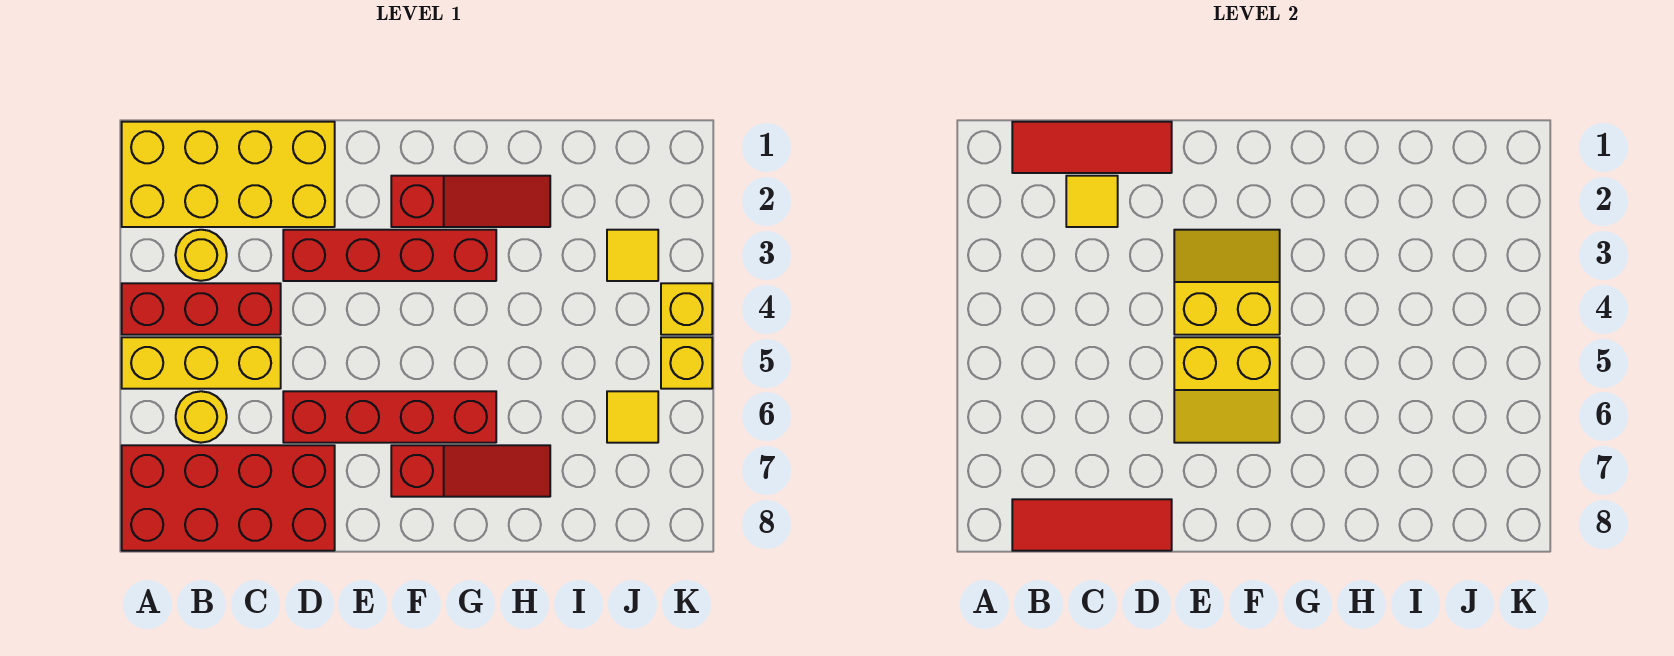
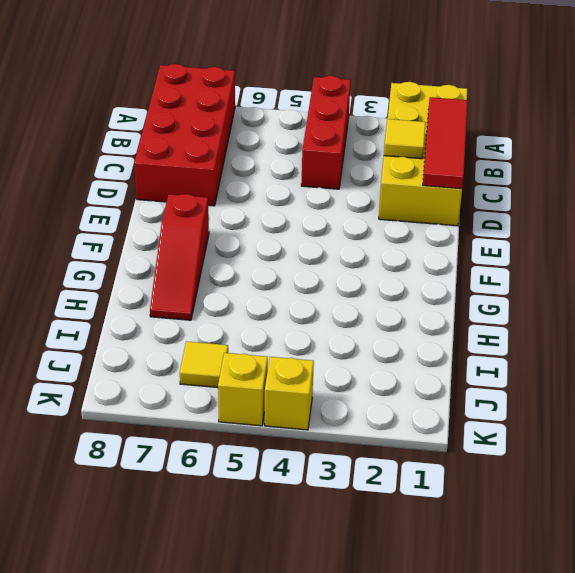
none -> yellow 1x3 brick [122,337,281,389]
none -> yellow 1x1 round brick [176,230,227,281]
none -> yellow 1x1 round brick [176,391,227,443]

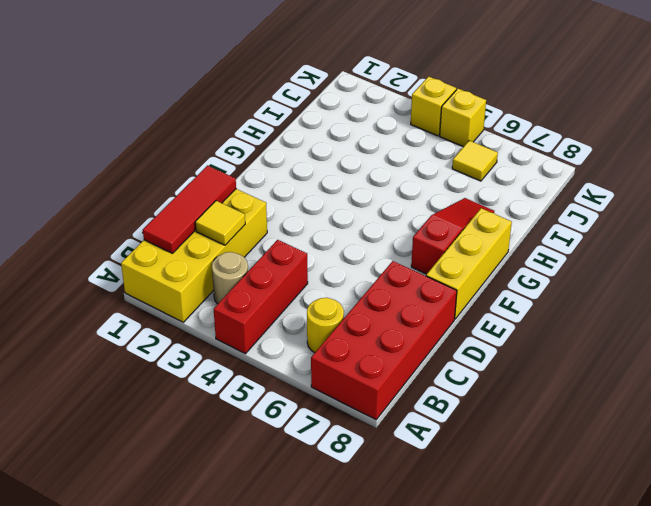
tan 1x1 round brick [212,252,248,304] -> yellow 1x1 round brick [176,230,227,281]
yellow 1x3 brick [426,208,512,319] -> yellow 1x3 brick moved to [122,337,281,389]
none -> red 1x4 brick [283,230,496,281]
none -> red 1x4 brick [283,391,496,443]
none -> red 1x3 slope [391,176,550,227]

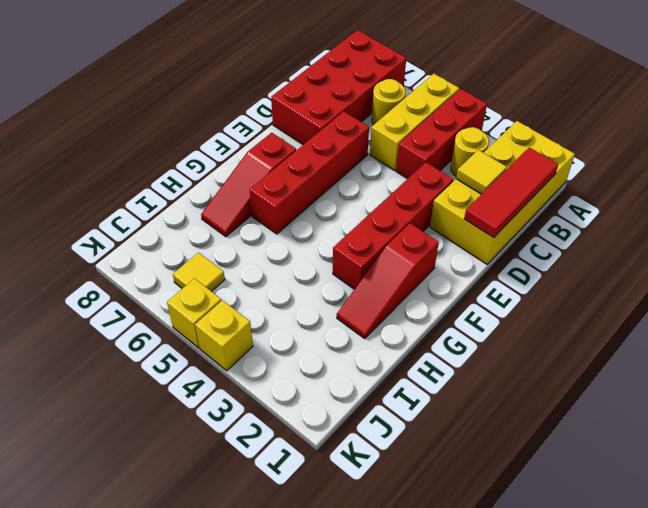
none -> yellow 1x1 tile [607,230,658,281]
none -> red 1x3 tile [1012,499,1172,551]
none -> yellow 2x2 slope [1174,230,1280,335]

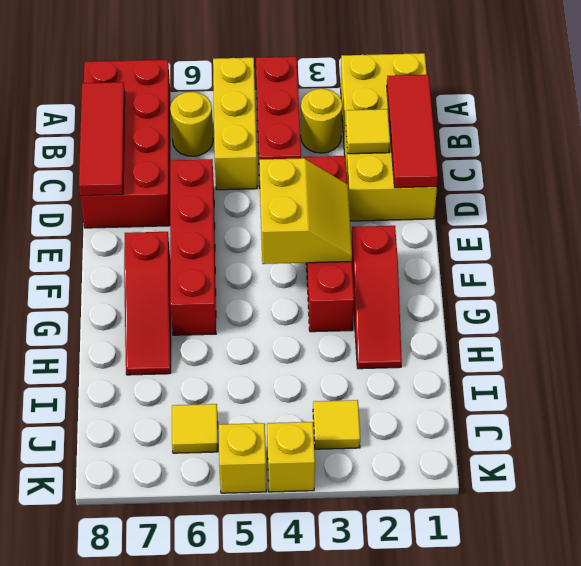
none -> yellow 2x2 slope [1174,337,1280,443]

